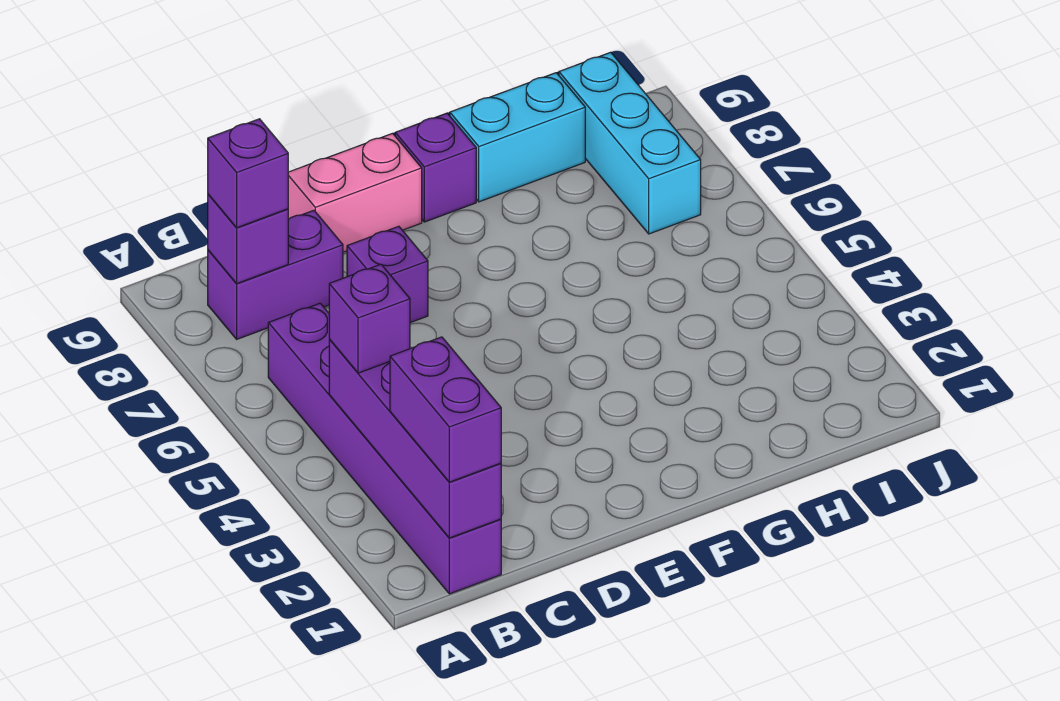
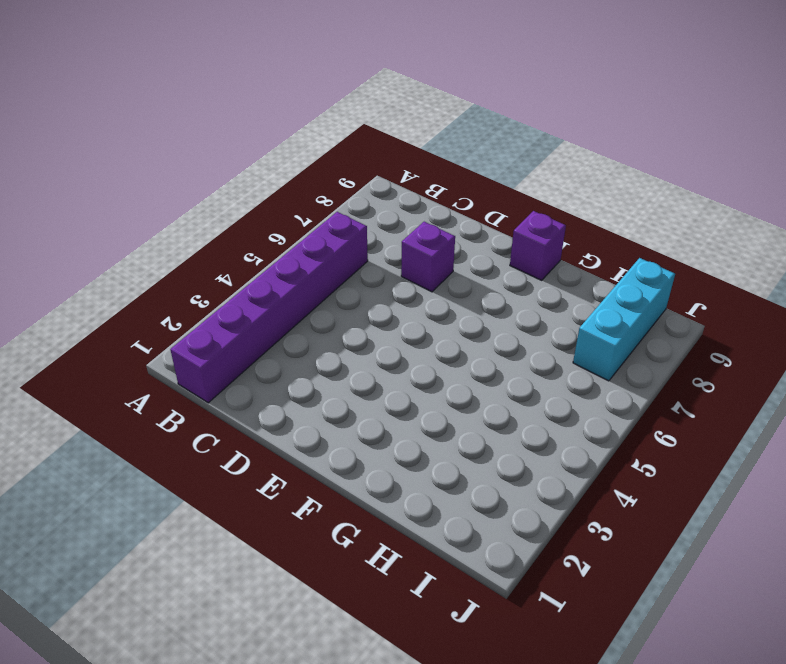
none -> purple 1x2 brick [208,210,343,339]
none -> pink 1x2 brick [288,133,422,252]
none -> cyan 1x2 brick [450,73,585,202]

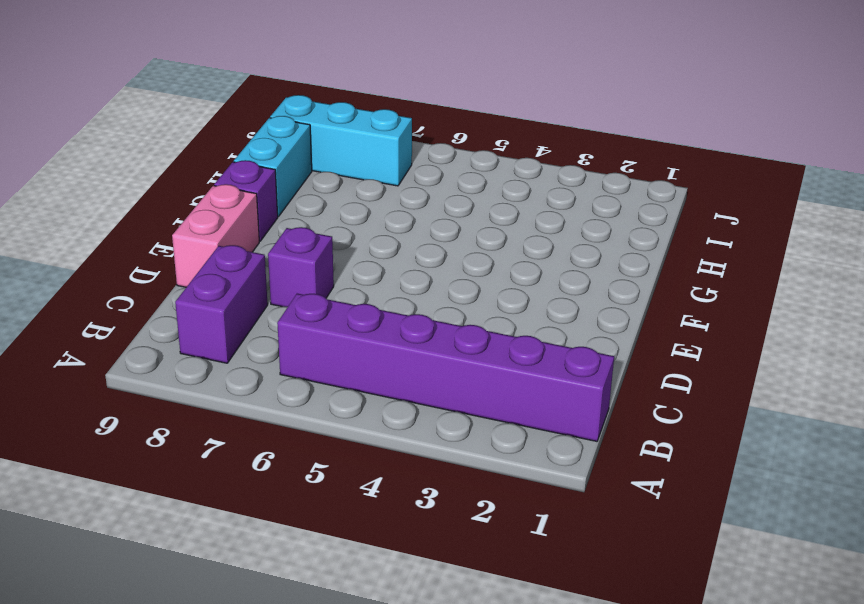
none -> purple 1x4 brick [329,339,501,538]
none -> purple 1x1 brick [208,194,288,283]
none -> purple 1x2 brick [390,337,501,482]

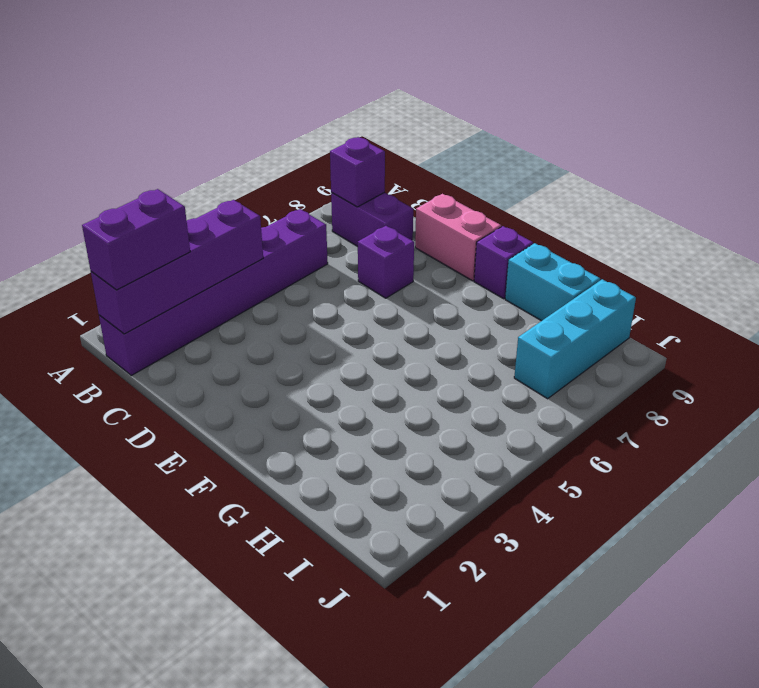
none -> purple 1x1 brick [329,264,410,373]
none -> purple 1x1 brick [208,119,288,228]

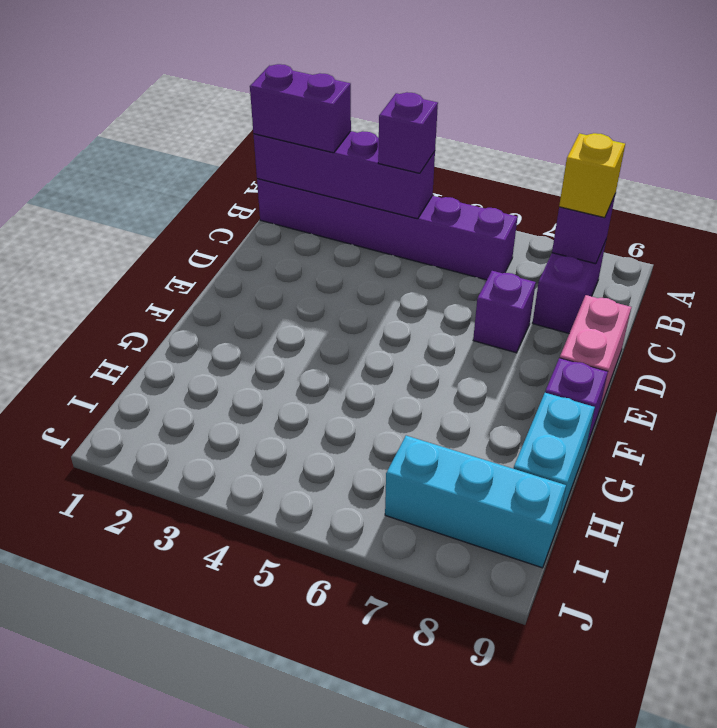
yellow 1x1 brick [559,133,625,218] -> purple 1x1 brick [208,119,288,228]

